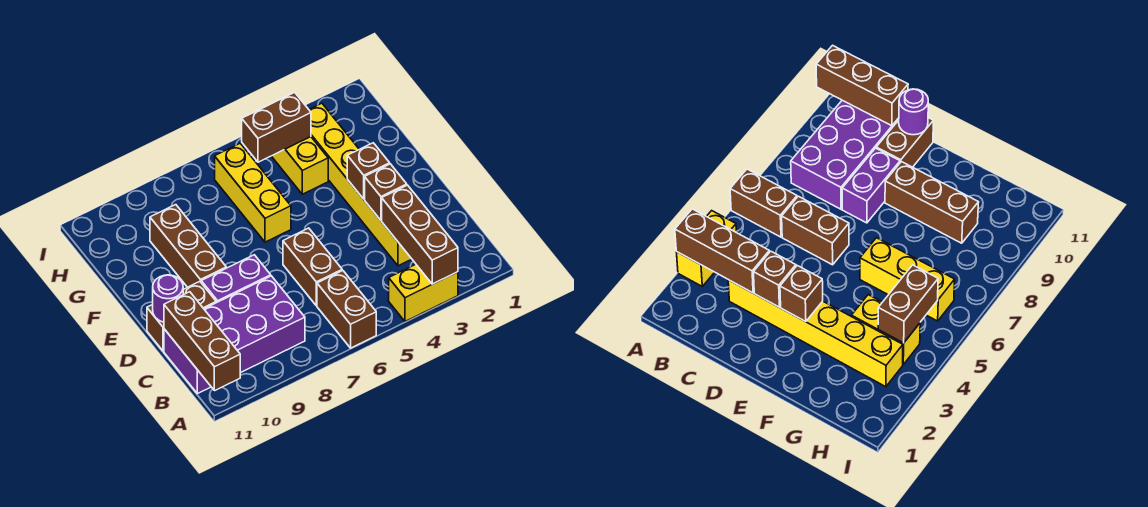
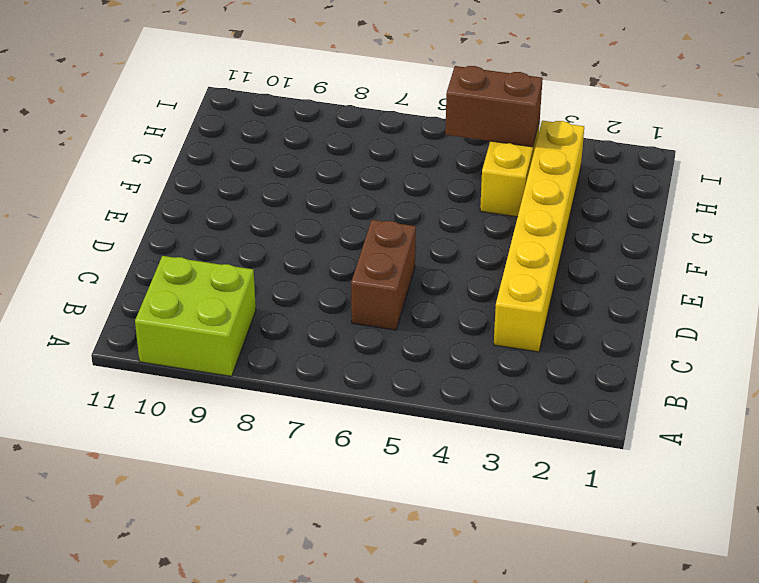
lime 2x2 brick [135,256,256,376] -> purple 2x4 brick [164,276,305,394]
none -> yellow 1x2 brick [389,264,458,321]
none -> brown 1x2 brick [317,270,376,348]
none -> purple 1x2 brick [201,255,271,303]

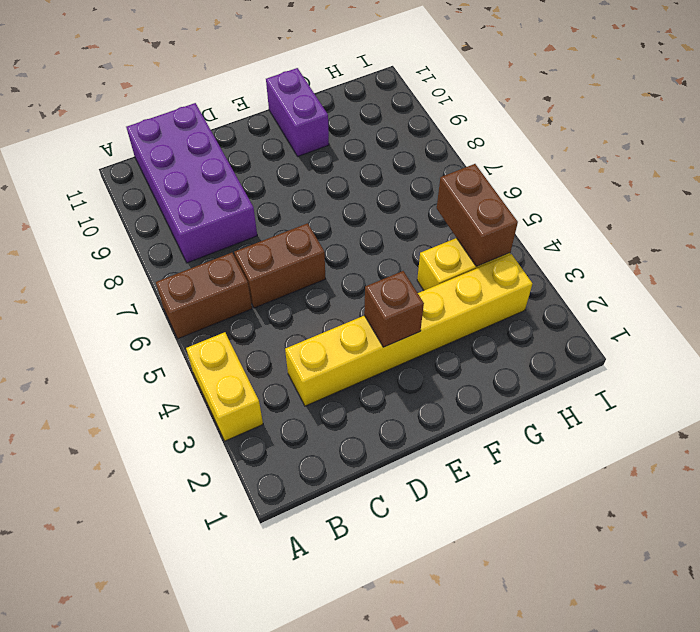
purple 1x2 brick [266,68,329,157] -> purple 1x2 brick moved to [201,255,271,303]
none -> brown 1x2 brick [147,282,216,351]
none -> brown 1x3 brick [150,205,226,287]
none -> yellow 1x3 brick [215,143,291,242]

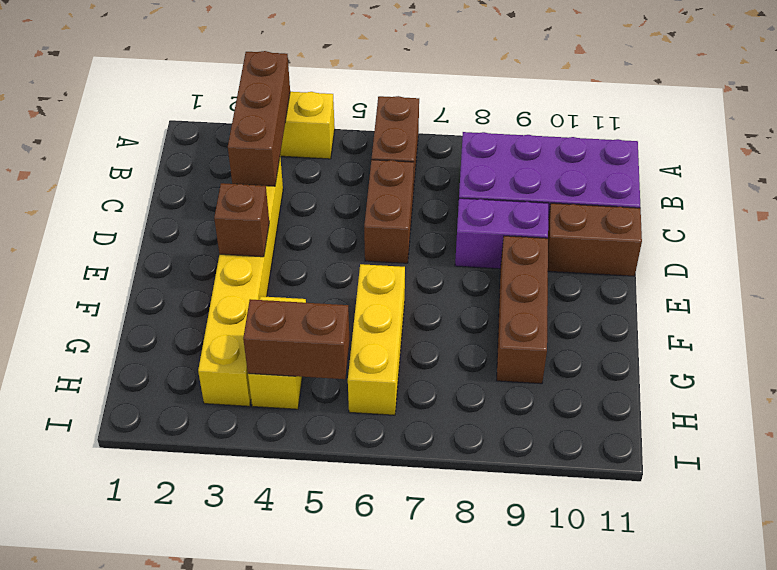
none -> brown 1x3 brick [164,292,240,391]
none -> brown 1x1 brick [365,164,407,220]
none -> purple 1x1 round brick [153,275,183,322]

